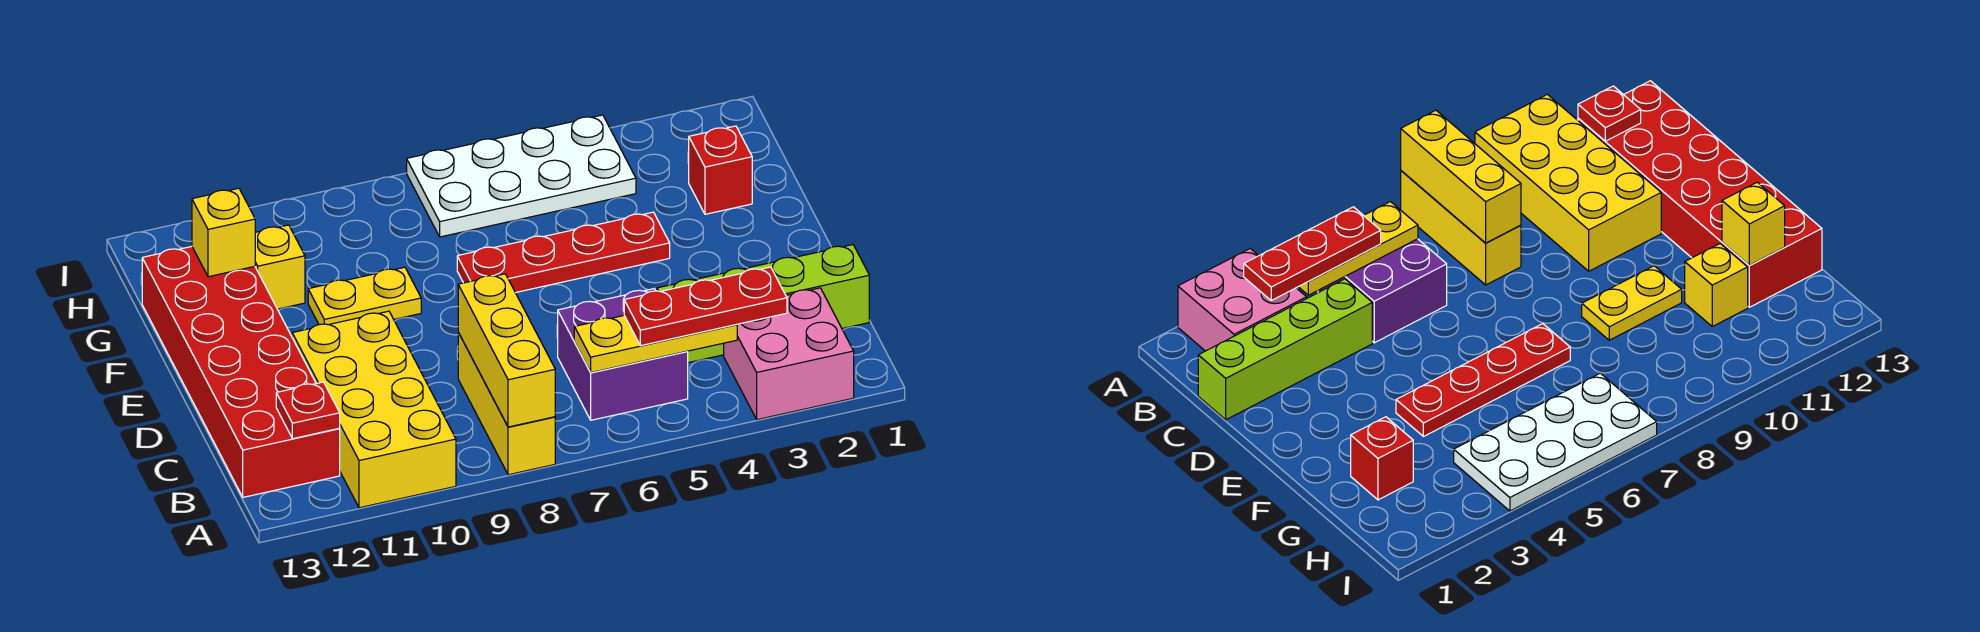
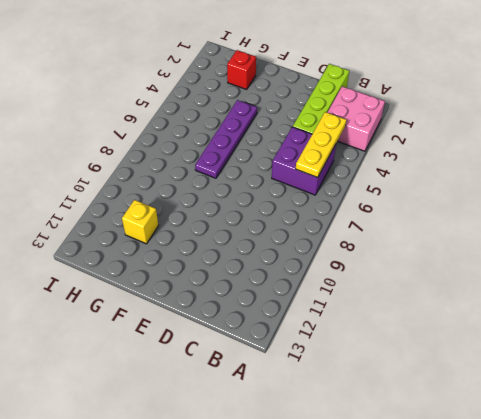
purple 1x4 plate [195,100,257,178] -> red 1x4 plate [457,212,670,293]
none -> yellow 1x3 brick [458,333,555,475]
none -> yellow 2x4 brick [292,311,456,508]
none -> red 2x6 brick [142,247,340,497]

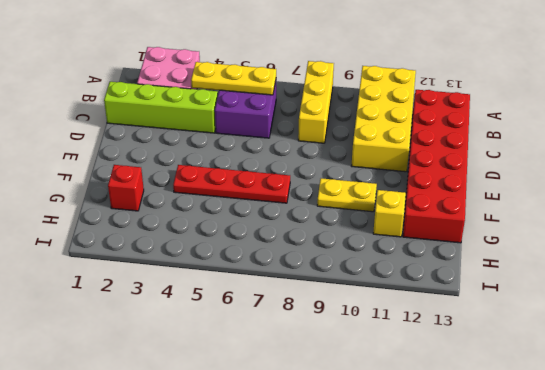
none -> white 2x4 plate [407,115,636,237]
none -> yellow 1x3 brick [458,274,555,427]
none -> red 1x1 plate [276,382,340,439]

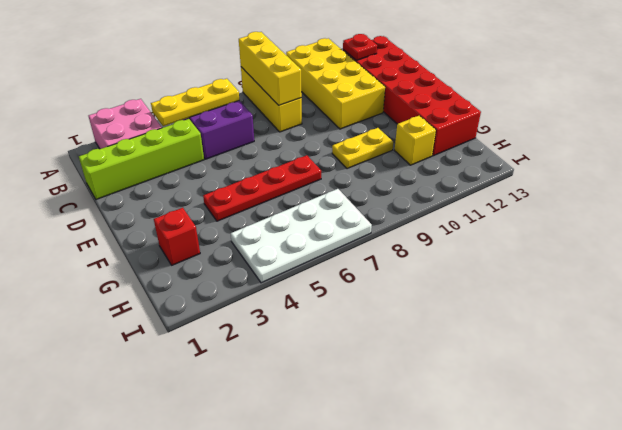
none -> yellow 1x1 brick [192,188,255,277]
none -> red 1x3 plate [624,267,787,346]

